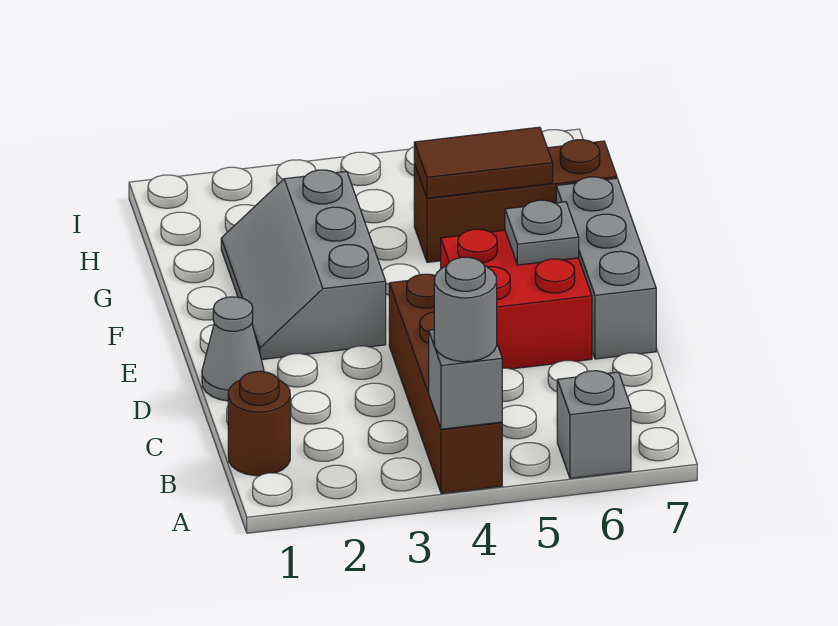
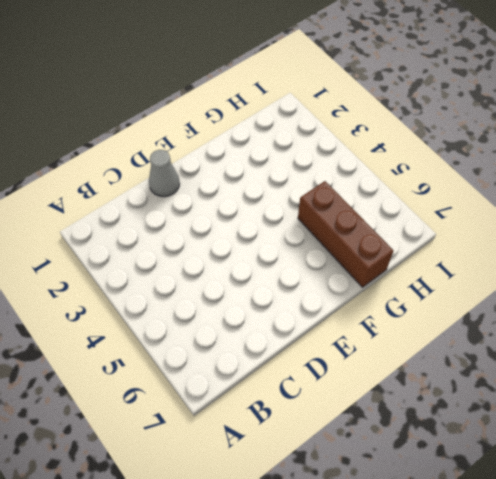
none -> brown 1x4 brick [389,274,502,494]
none -> grey 1x1 brick [557,371,631,478]
none -> brown 1x1 round brick [228,371,290,476]

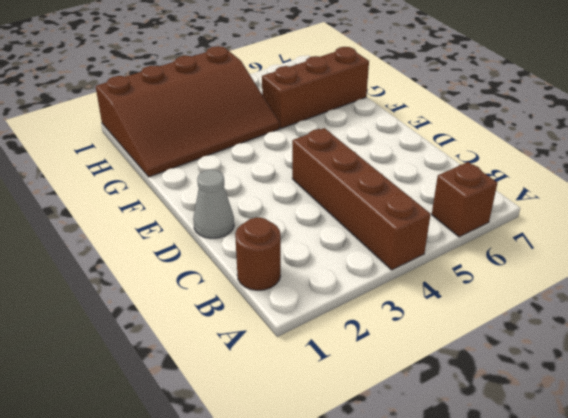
brown 1x1 brick [432,162,497,237] -> grey 1x1 brick [557,371,631,478]
brown 3x4 slope [96,46,280,177] -> grey 2x3 slope [221,170,386,360]
none -> red 2x2 brick [441,229,592,369]
none -> grey 1x3 brick [556,177,656,359]
none -> grey 1x1 brick [429,330,502,429]

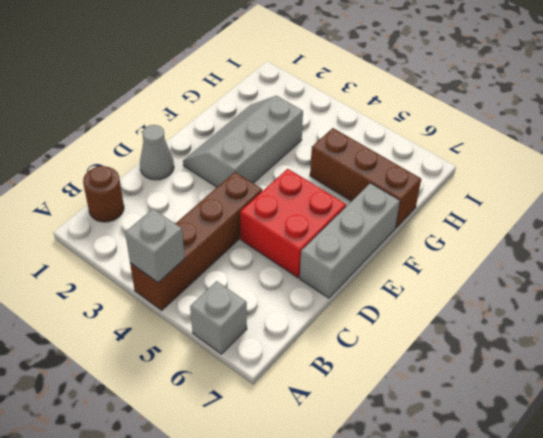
none -> grey 1x1 plate [505,200,579,265]
none -> brown 1x2 tile [414,127,553,198]
none -> grey 1x1 round brick [434,257,497,362]

